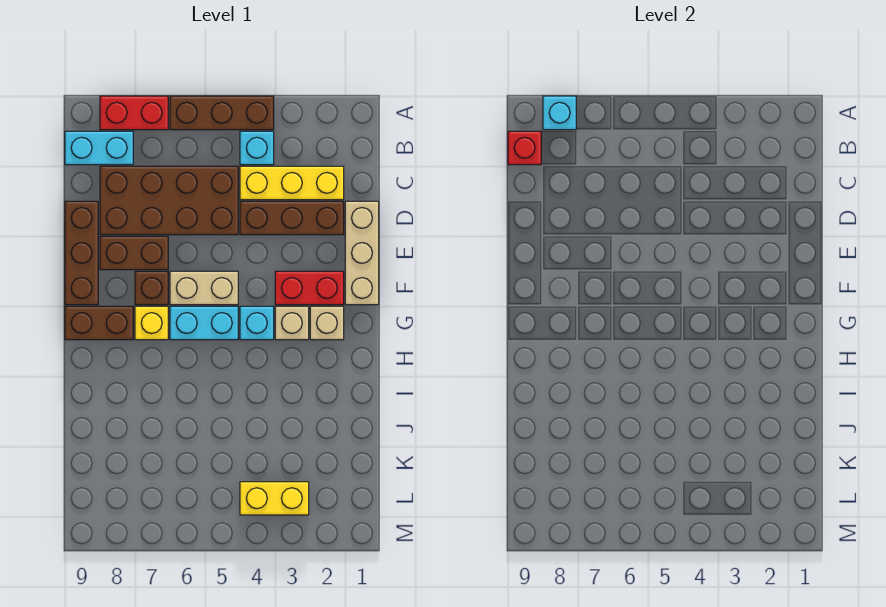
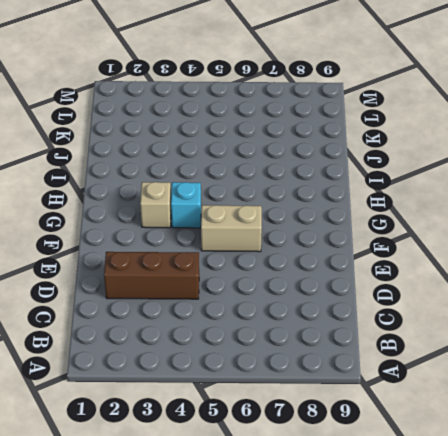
none -> brown 1x3 brick [170,96,274,130]
none -> red 1x2 brick [100,96,168,130]
none -> cyan 1x1 brick [240,131,274,165]

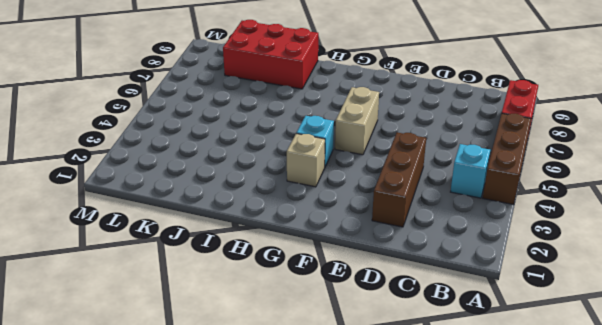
red 2x3 brick [223,20,318,89] -> none
none -> cyan 1x2 brick [65,131,133,165]
none -> yellow 1x3 brick [240,166,344,200]
none -> brown 2x4 brick [100,166,238,235]

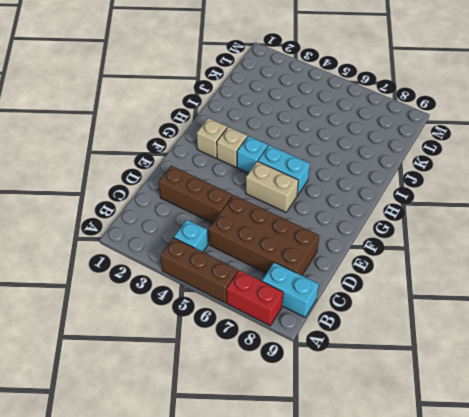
none -> yellow 1x3 brick [240,166,344,200]
none -> tan 1x3 brick [345,201,379,305]
none -> brown 1x3 brick [65,201,98,305]

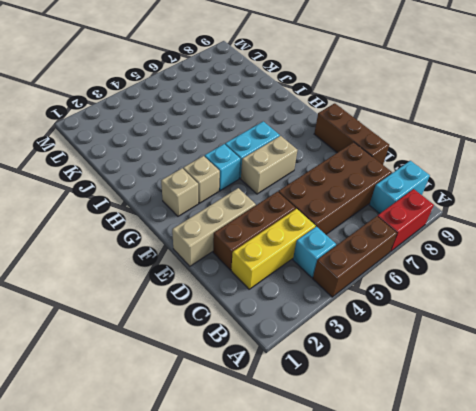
tan 1x3 brick [172,188,256,266] -> tan 1x3 brick turned to [345,201,379,305]
none -> brown 1x2 brick [100,236,168,270]
none -> red 1x2 brick [275,271,344,305]
none -> brown 1x1 brick [135,271,168,305]

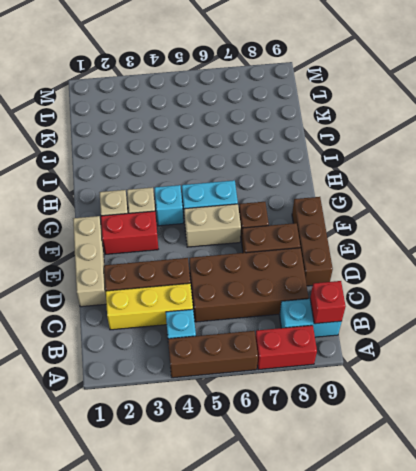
none -> yellow 1x1 brick [135,306,168,340]
none -> brown 1x2 brick [65,306,133,340]
none -> yellow 1x2 brick [240,482,309,515]

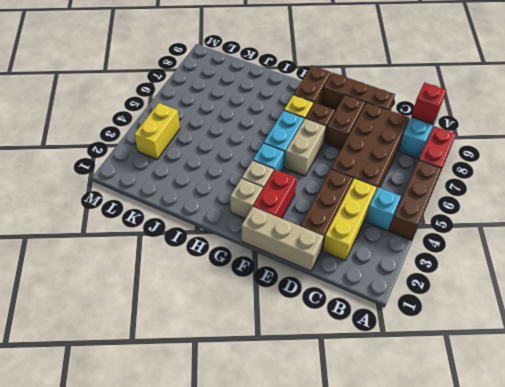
none -> cyan 1x1 brick [543,96,576,130]

